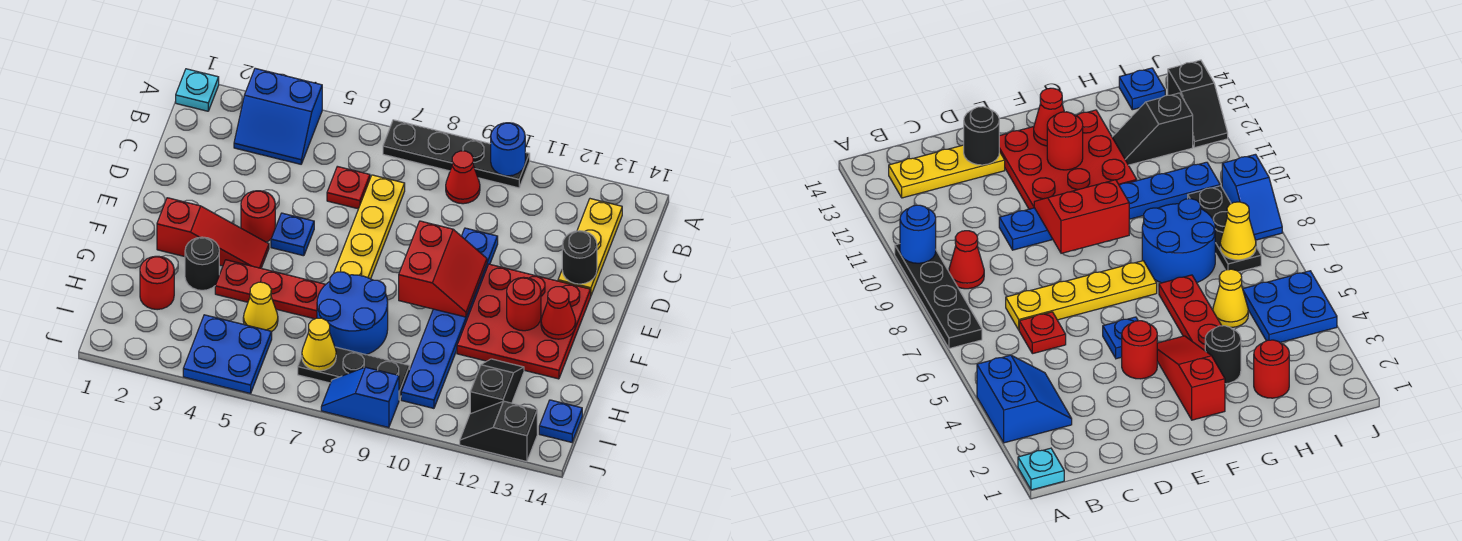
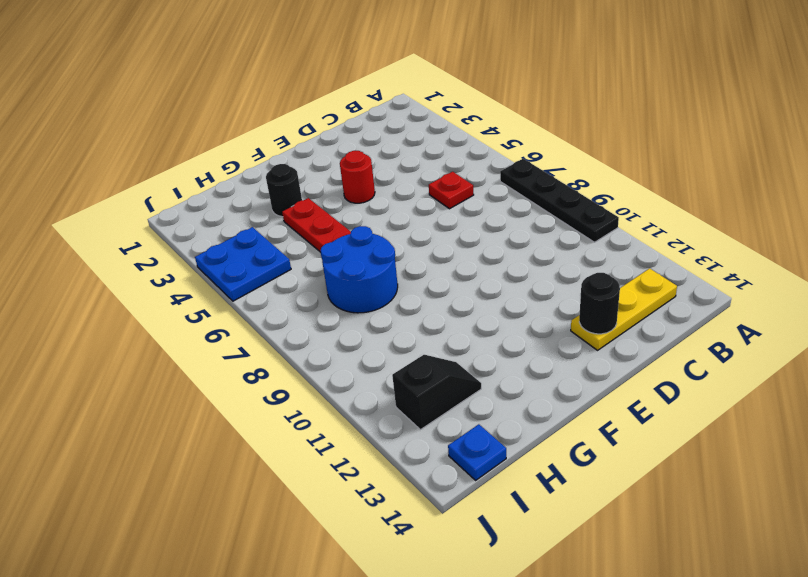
none -> cyan 1x1 plate [176,69,219,111]
none -> blue 2x2 slope [234,68,322,164]
none -> red 1x1 cone [446,151,480,204]

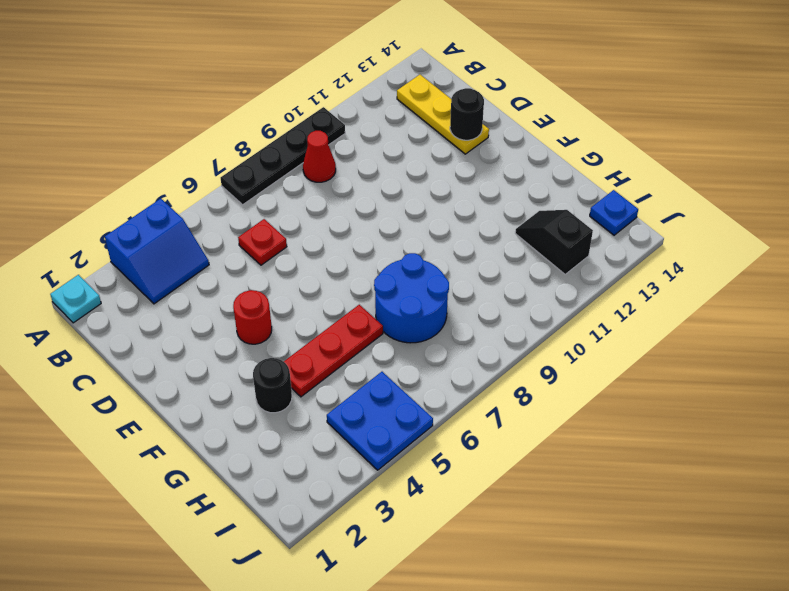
none -> yellow 1x4 plate [334,175,405,279]
none -> blue 1x6 plate [401,228,498,408]
none -> blue 1x1 plate [271,213,314,256]

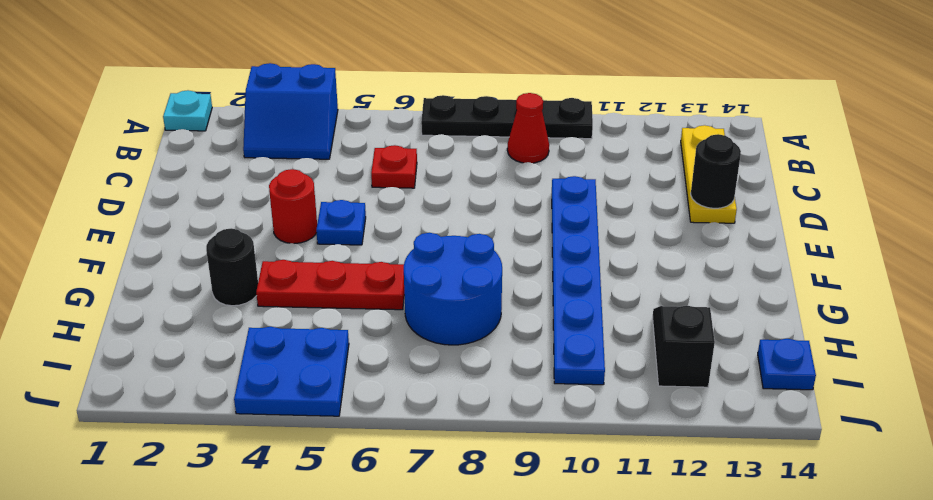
none -> yellow 1x4 plate [334,175,405,279]
none -> red 3x3 plate [457,264,591,379]
none -> red 1x3 slope [157,198,269,268]

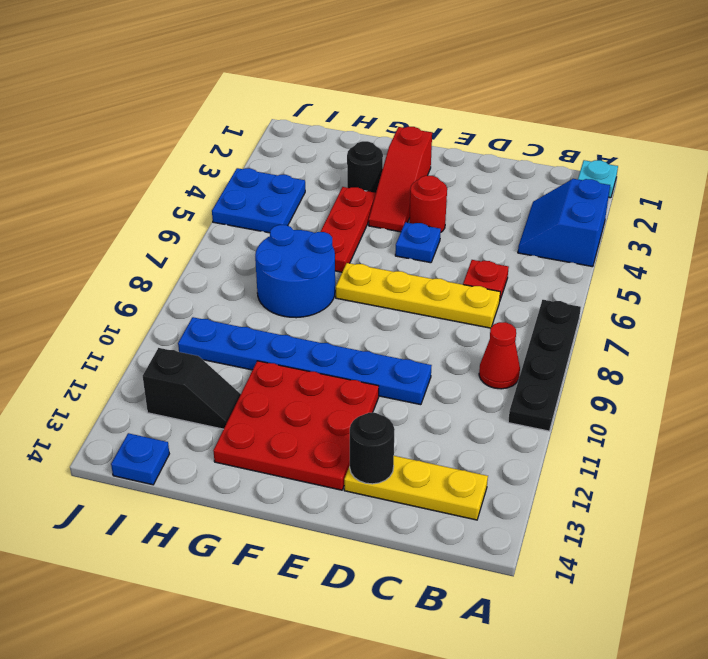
none -> red 1x1 round brick [140,256,174,310]
none -> yellow 1x1 cone [243,282,278,332]
none -> black 1x3 plate [298,347,410,400]

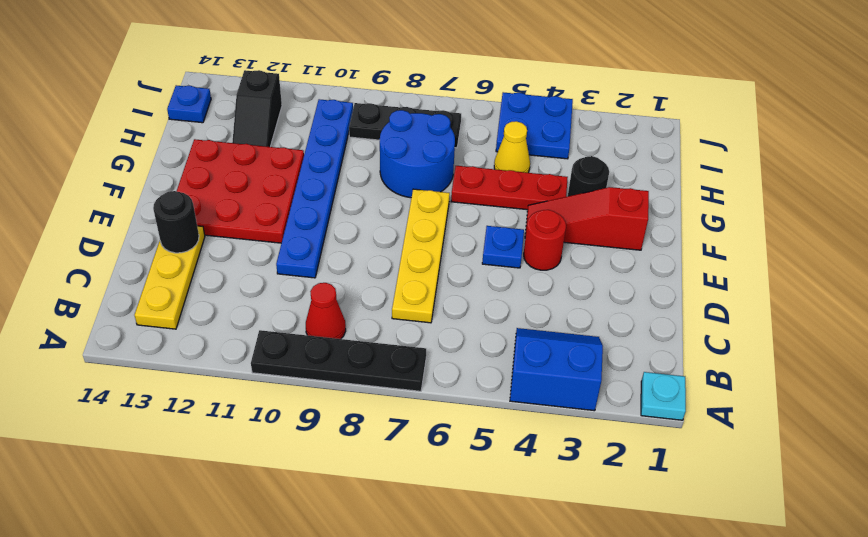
none -> red 1x1 plate [327,166,370,209]
none -> red 1x1 round brick [140,256,174,310]
none -> blue 1x2 slope [321,367,399,428]

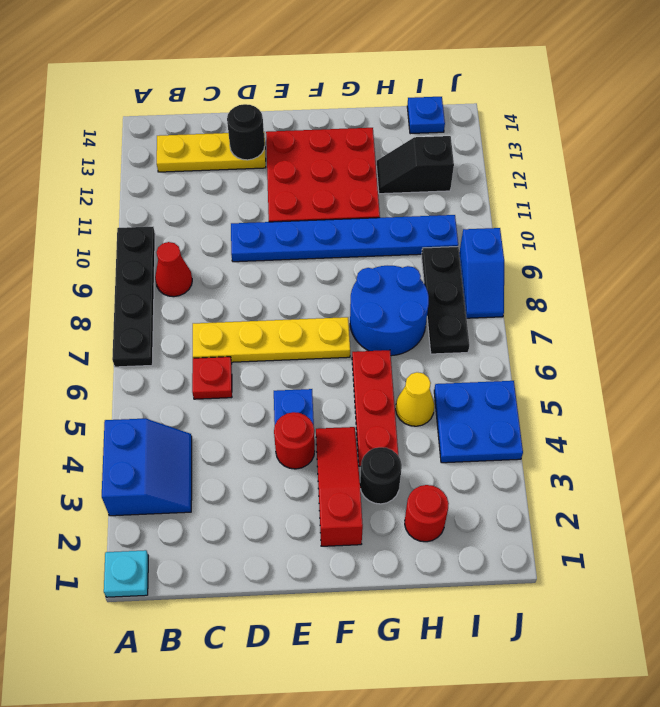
none -> black 1x2 slope [460,401,537,462]
none -> blue 1x1 round brick [491,123,525,176]
none -> red 2x2 slope [399,221,487,317]

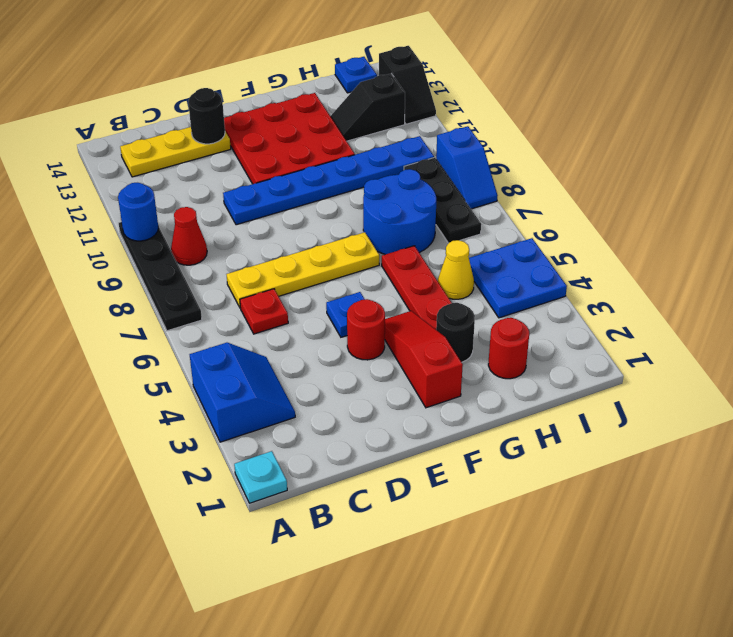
none -> red 2x2 slope [399,221,487,317]
none -> red 1x1 round brick [507,277,541,331]
none -> red 1x1 cone [541,287,576,339]

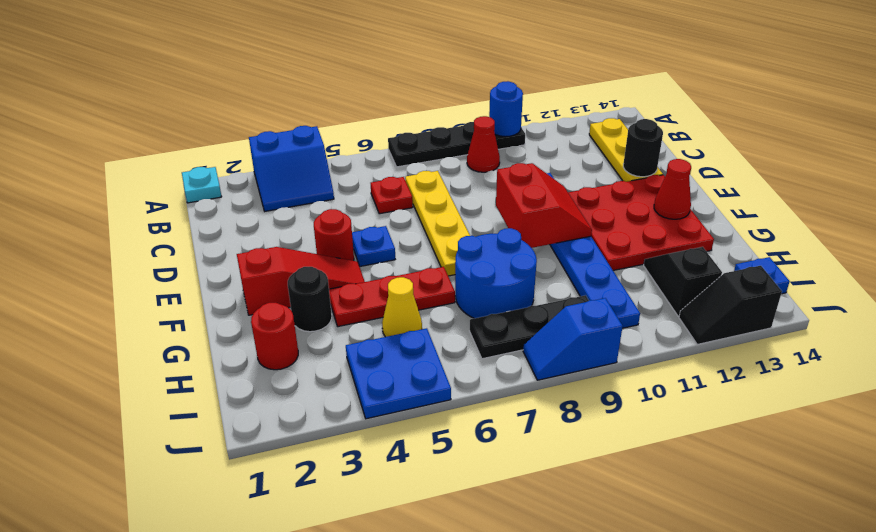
none -> red 1x1 round brick [507,277,541,331]
none -> yellow 1x1 cone [302,318,336,371]

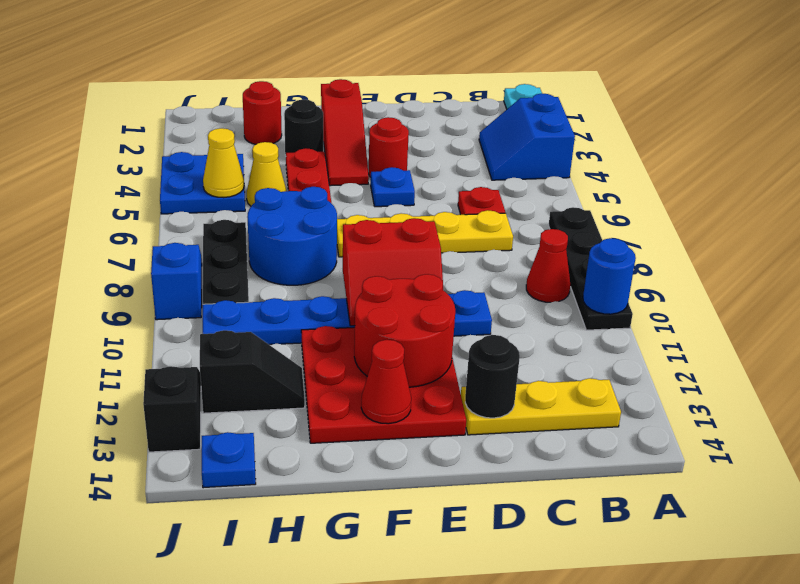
red 2x2 round brick [354,274,455,387] -> red 1x1 round brick [507,277,541,331]
yellow 1x1 cone [203,128,244,198] -> yellow 1x1 cone moved to [302,318,336,371]

